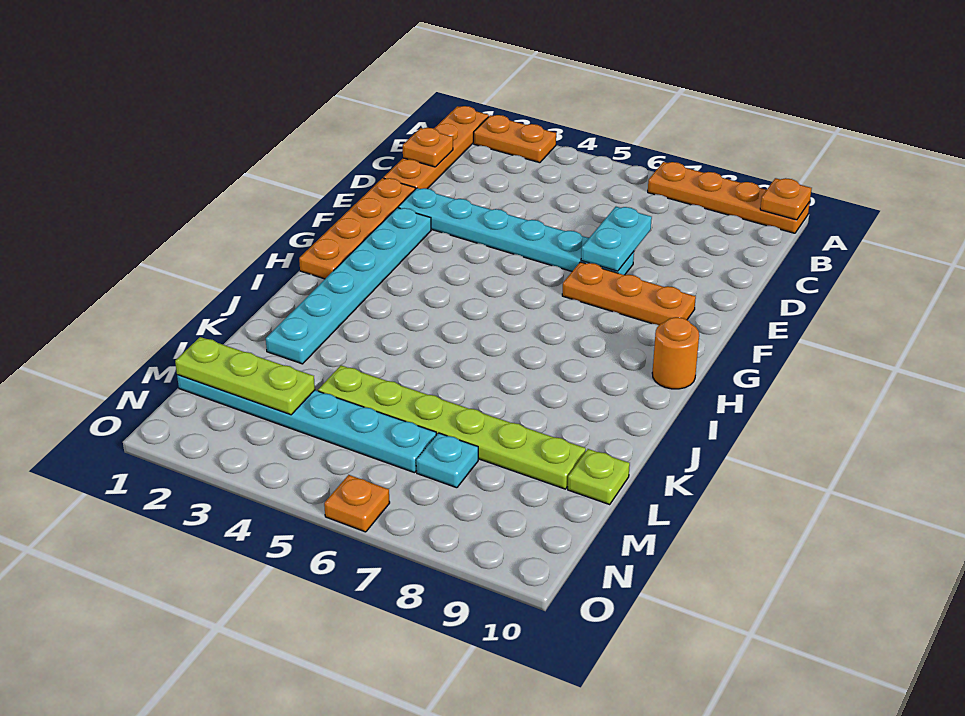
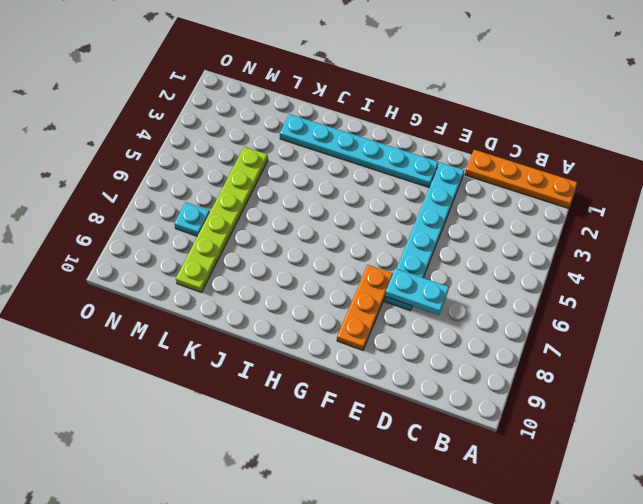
none -> orange 1x2 plate [474,115,556,163]
none -> orange 1x4 plate [648,162,810,233]
none -> orange 1x4 plate [299,178,415,279]

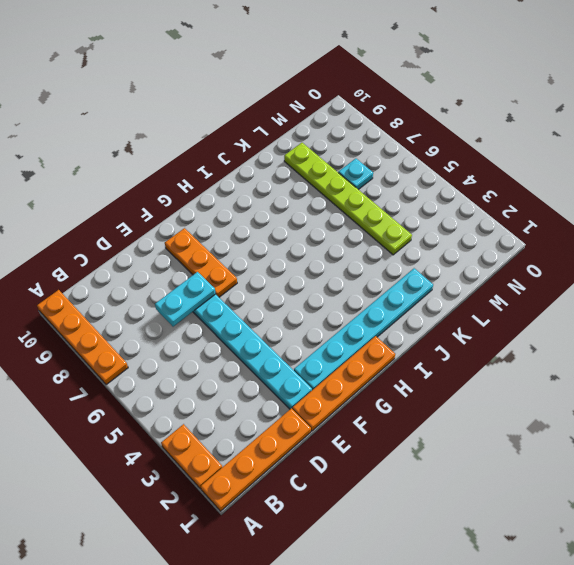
none -> orange 1x1 round brick [652,317,699,389]
none -> lime 1x1 plate [568,449,630,504]
none -> cyan 1x6 plate [177,375,436,473]

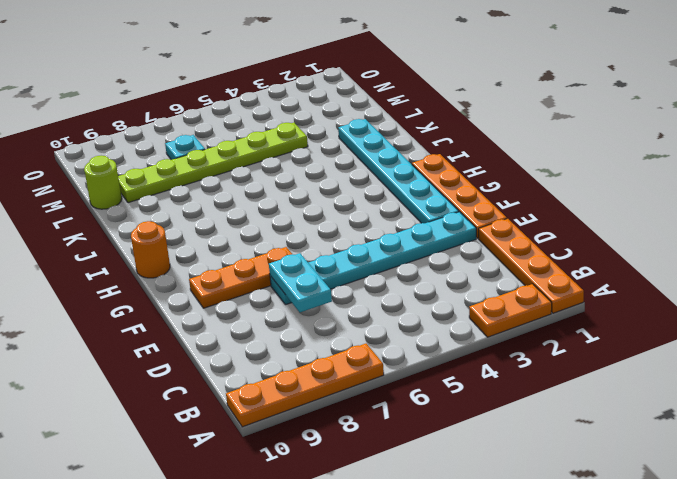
lime 1x1 round brick [84,156,122,209] -> lime 1x1 plate [568,449,630,504]
none -> cyan 1x6 plate [177,375,436,473]
none -> orange 1x1 plate [324,475,390,532]
none -> orange 1x1 plate [760,178,812,220]

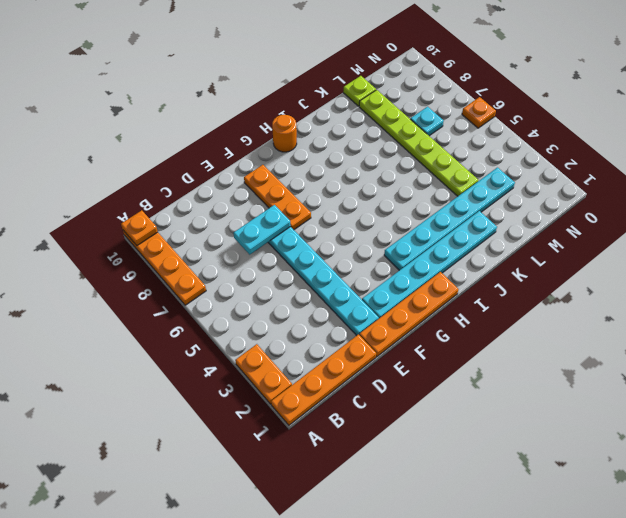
cyan 1x6 plate [384,168,515,270] -> cyan 1x6 plate turned to [177,375,436,473]
none -> orange 1x1 plate [403,128,453,167]
none -> lime 1x3 plate [175,337,315,415]

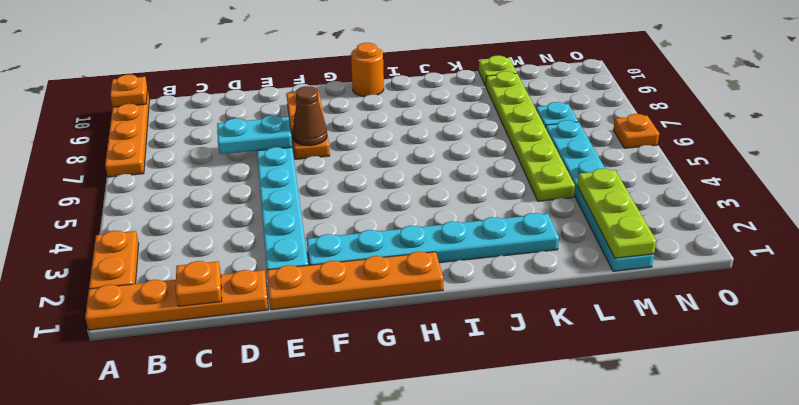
brown 1x1 cone [292,86,327,146] -> none

